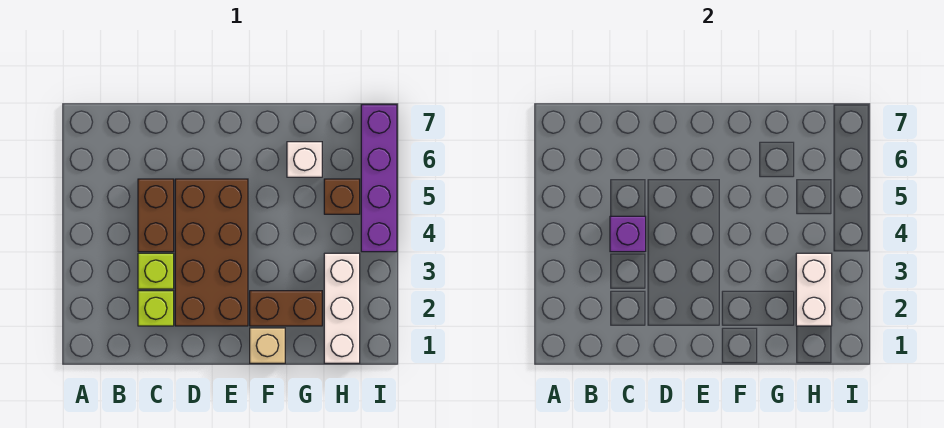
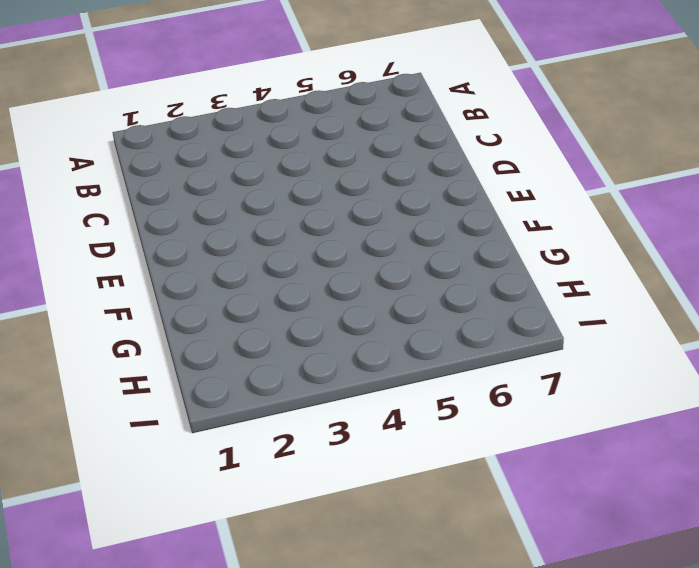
none -> lime 1x1 brick [138,291,174,326]
none -> lime 1x1 brick [138,253,174,289]
none -> brown 1x2 brick [138,179,174,252]

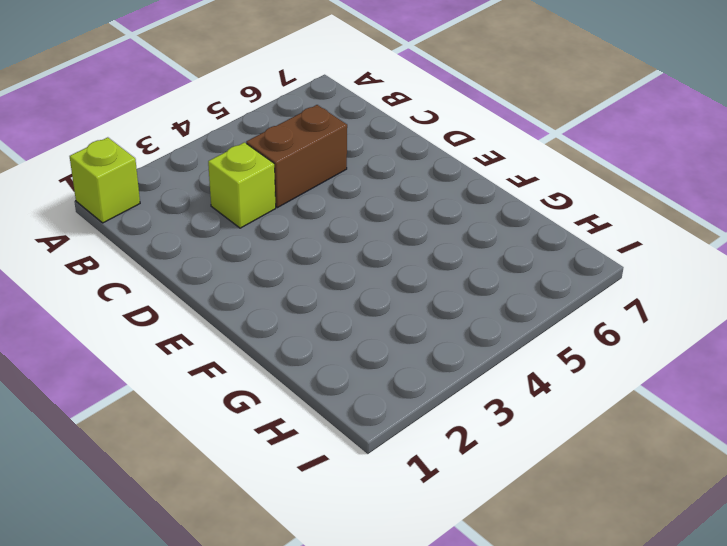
lime 1x1 brick [70,137,140,223] -> lime 1x1 brick moved to [138,291,174,326]
none -> brown 2x4 brick [175,179,248,326]
none -> tan 1x1 brick [250,328,285,363]
none -> brown 1x2 brick [250,291,322,326]

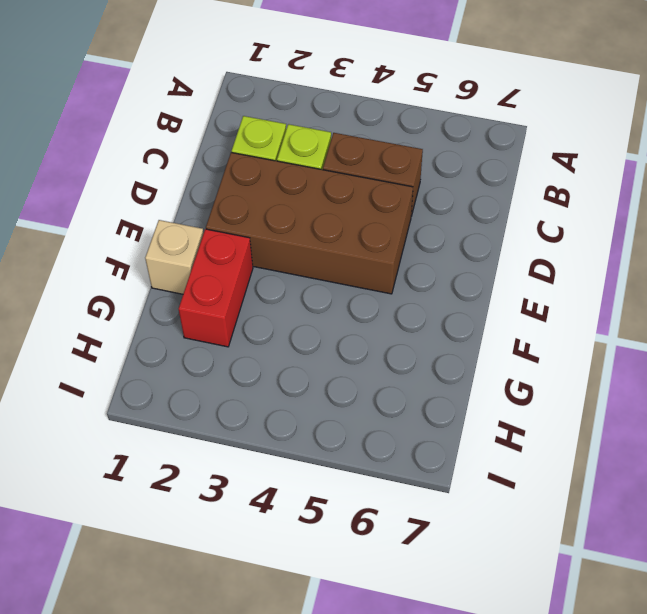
red 1x2 brick [179,229,253,347] -> brown 1x2 brick [250,291,322,326]
none -> white 1x1 brick [287,142,322,177]
none -> white 1x3 brick [324,253,360,363]
none -> brown 1x1 brick [324,179,360,214]

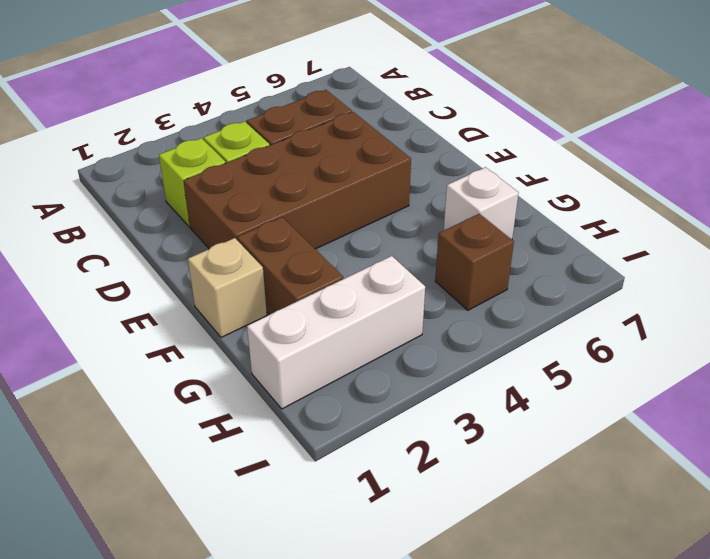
none -> purple 1x4 brick [361,105,397,252]
none -> purple 1x1 brick [610,216,646,252]
none -> white 1x2 brick [796,253,832,326]

